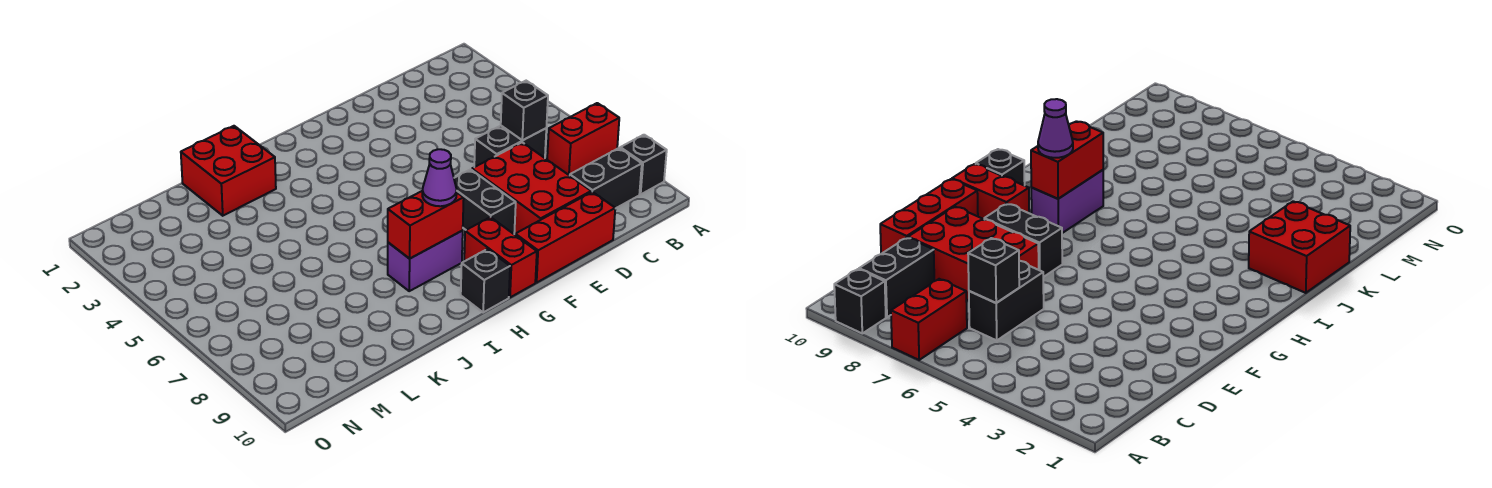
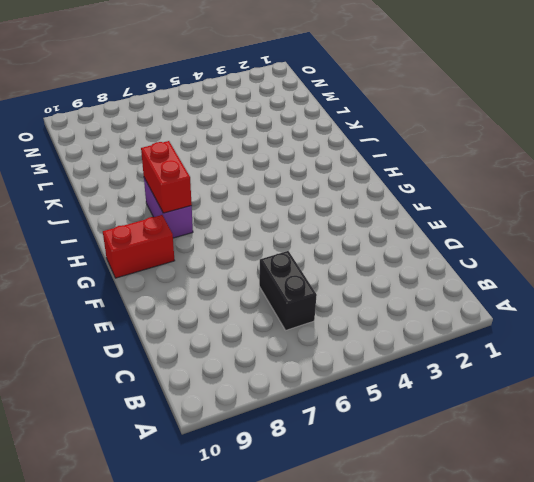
none -> red 1x2 brick [547,103,619,175]
none -> black 1x1 brick [620,135,667,194]
none -> black 1x2 brick [570,148,642,209]

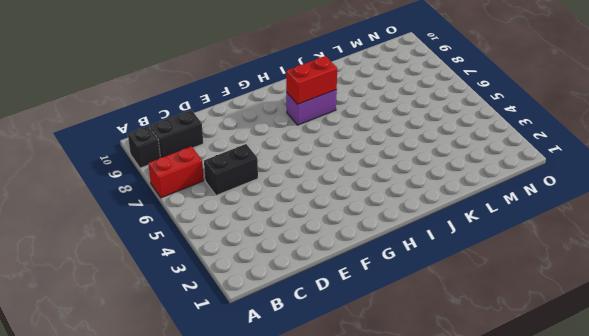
none -> red 2x3 brick [472,142,591,233]
none -> red 1x3 brick [515,192,615,283]
none -> black 1x2 brick [454,169,516,234]

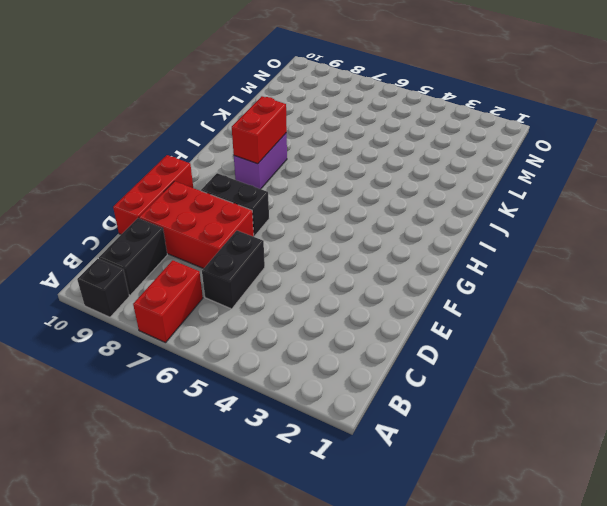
none -> red 1x2 brick [464,217,537,297]
none -> black 1x1 brick [461,249,510,312]
none -> red 2x2 brick [181,126,276,216]

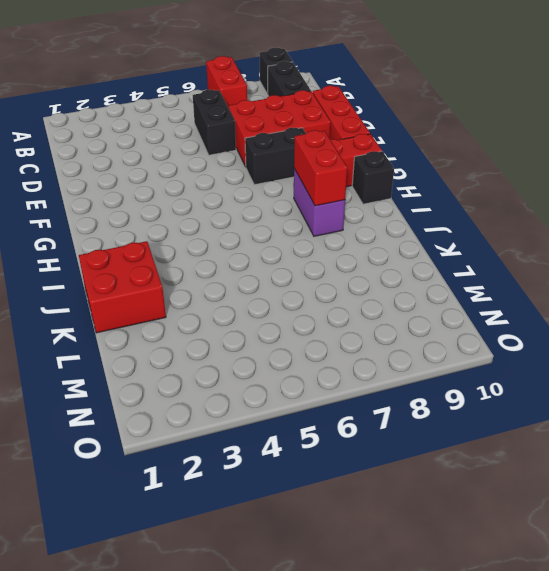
none -> black 1x1 brick [501,81,548,140]
none -> purple 1x1 cone [422,149,457,206]

